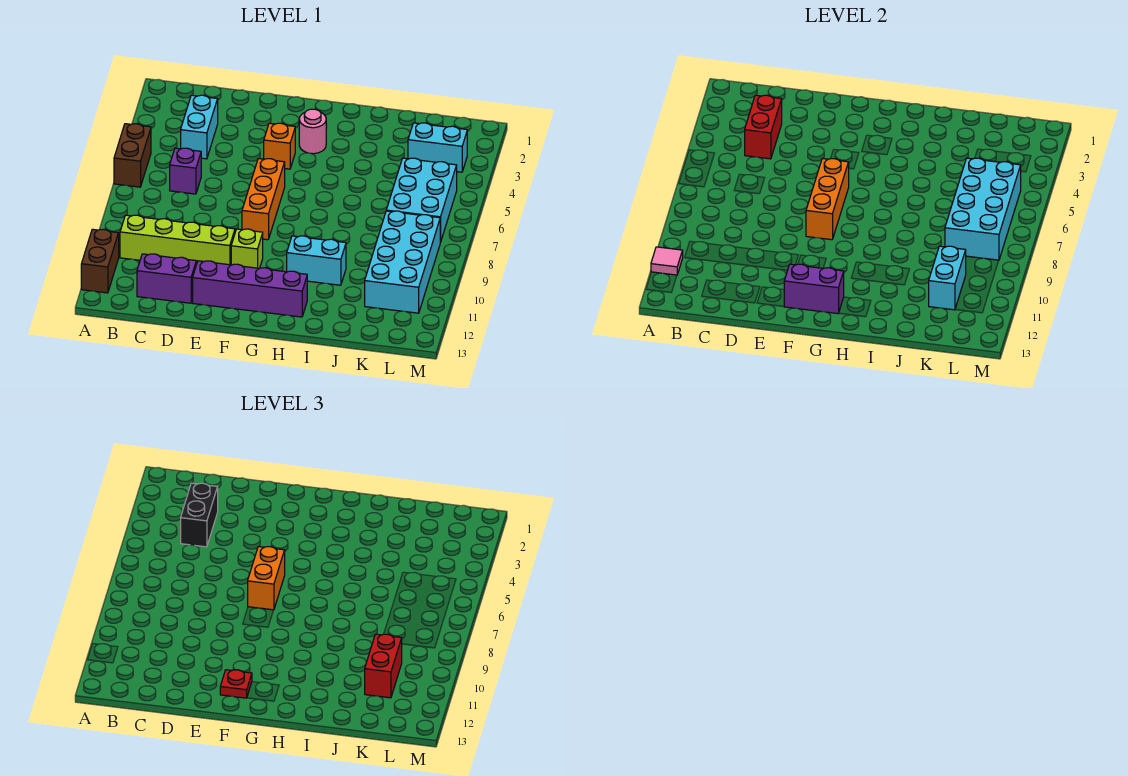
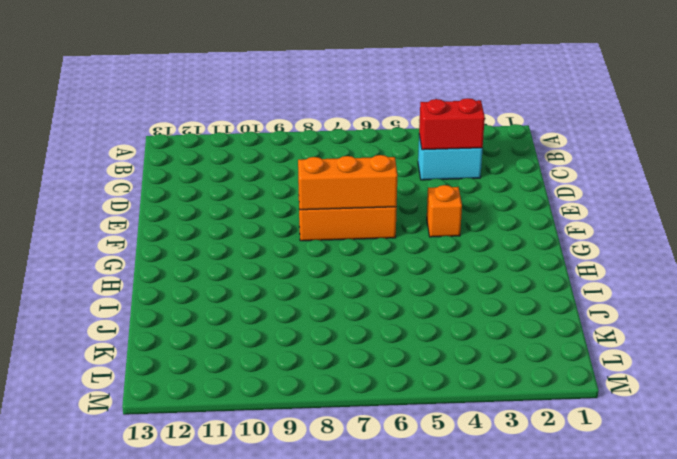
none -> brown 1x2 brick [114,124,151,187]
none -> brown 1x2 brick [81,229,119,293]
none -> lime 1x4 brick [120,215,235,265]

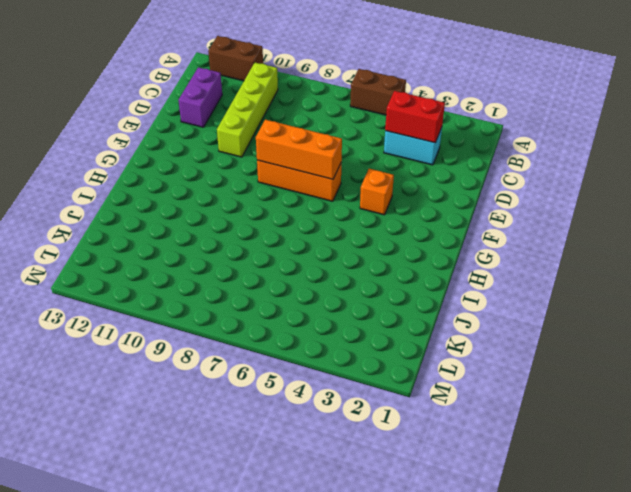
none -> purple 1x1 brick [170,148,201,194]
none -> purple 1x4 brick [193,261,307,317]
none -> lime 1x1 brick [231,229,263,268]

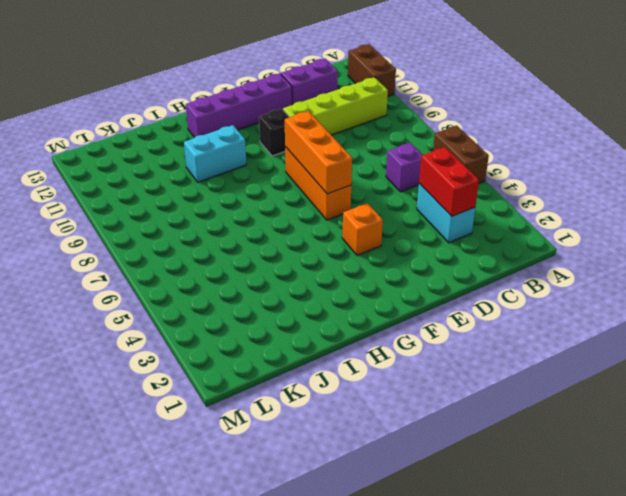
black 1x1 brick [259,109,289,156] -> lime 1x1 brick [231,229,263,268]
none -> pink 1x1 round brick [299,109,326,154]
none -> cyan 1x2 brick [408,123,467,172]
none -> cyan 2x3 brick [386,158,457,242]

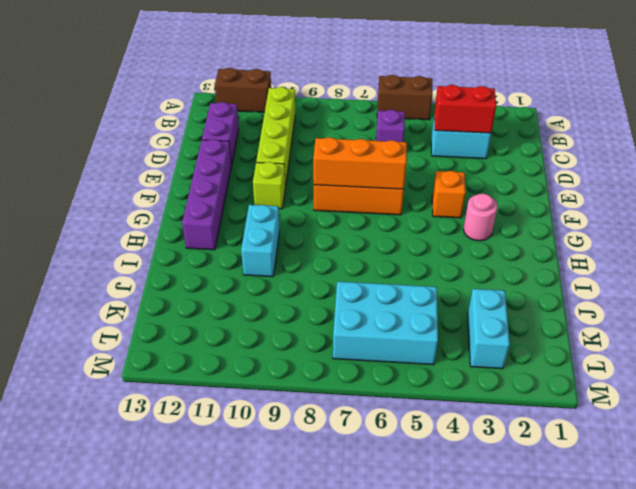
none -> cyan 2x4 brick [365,211,440,313]
none -> pink 1x1 tile [651,247,683,275]
none -> purple 1x2 brick [784,264,844,314]

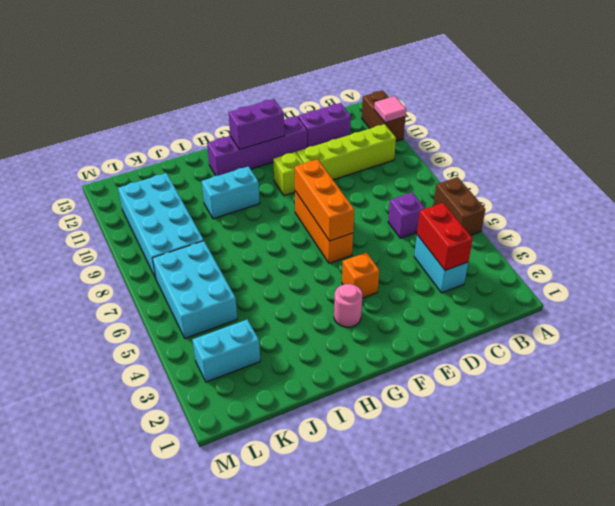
none -> cyan 2x4 brick [945,158,1021,260]
none -> cyan 1x2 brick [929,246,966,310]
none -> black 1x2 brick [181,483,218,547]

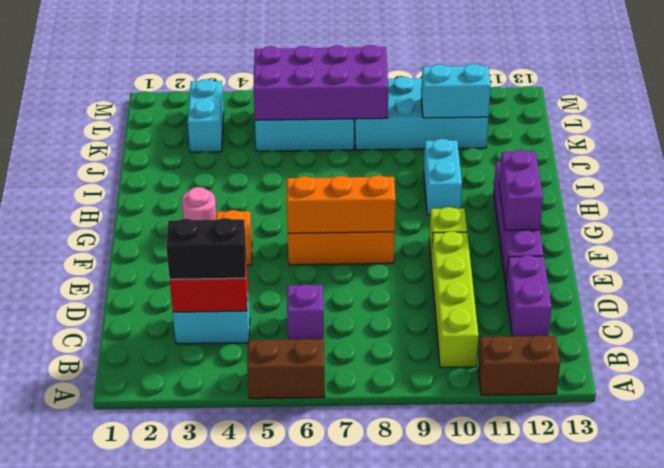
purple 2x4 brick [253,45,388,120] -> cyan 2x4 brick [945,158,1021,260]
none -> pink 1x1 tile [651,247,683,275]
none -> orange 1x2 brick [248,547,285,610]
none -> red 1x1 plate [220,670,252,698]

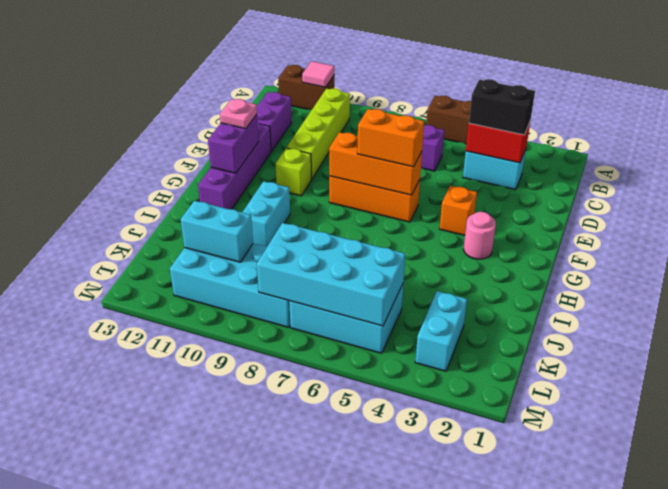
pink 1x1 plate [220,99,257,129] -> red 1x1 plate [220,670,252,698]
none -> red 1x2 brick [365,634,402,698]

